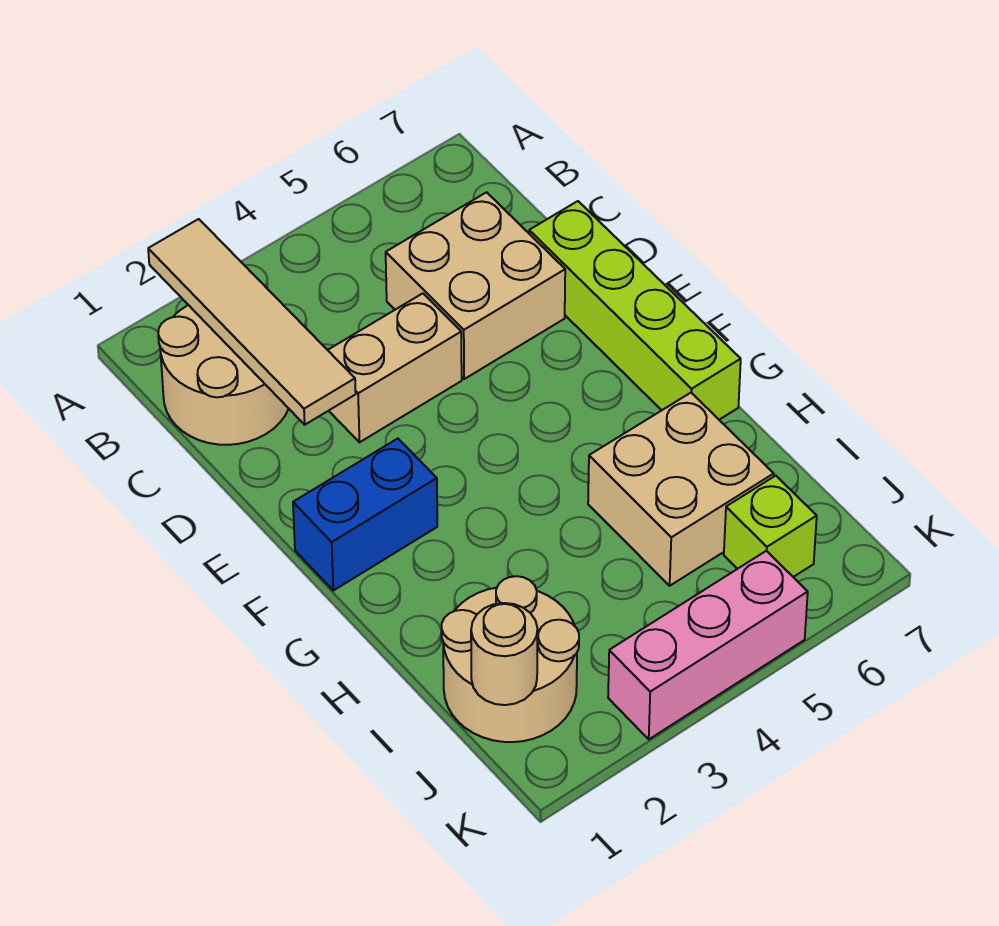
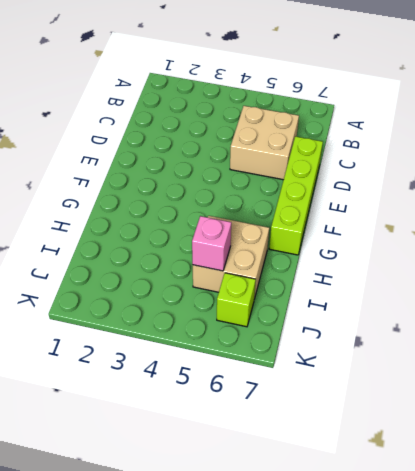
pink 1x1 brick [192,216,231,271] -> none
none -> tan 2x2 round brick [158,305,289,445]
none -> tan 1x2 brick [328,293,462,442]

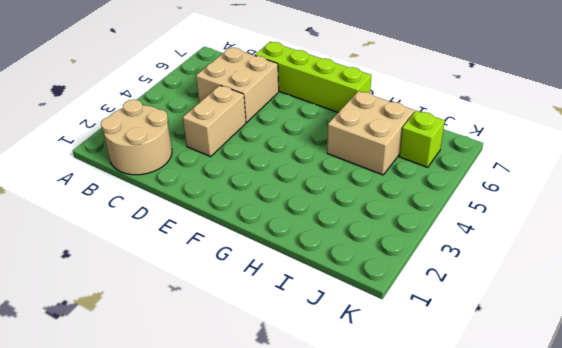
none -> blue 1x2 brick [293,439,437,590]
none -> tan 2x2 round brick [442,576,579,742]

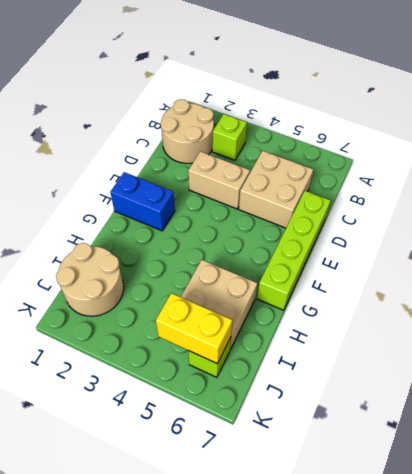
lime 1x1 brick [212,114,247,160] -> none
yellow 1x2 brick [156,293,232,364] -> none
none -> pink 1x3 brick [608,551,808,739]
none -> tan 1x4 tile [148,219,356,425]

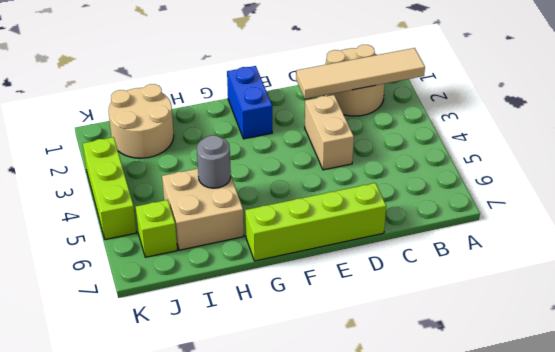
grey 1x1 round brick [197,135,231,188] -> none
lime 1x3 brick [83,137,136,240] -> pink 1x3 brick [608,551,808,739]
none -> tan 2x2 brick [386,192,565,379]
none -> tan 1x1 round brick [471,603,538,705]

